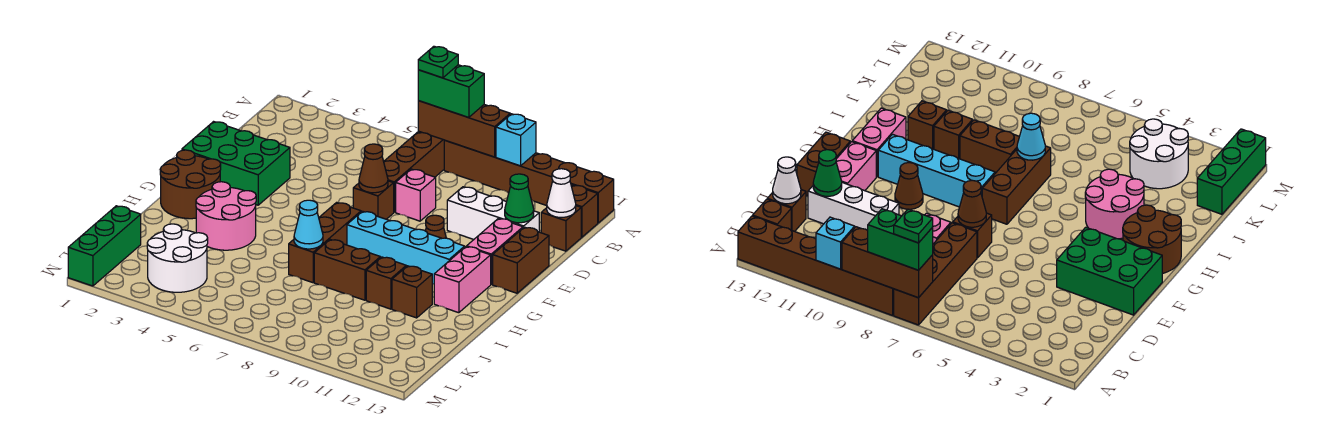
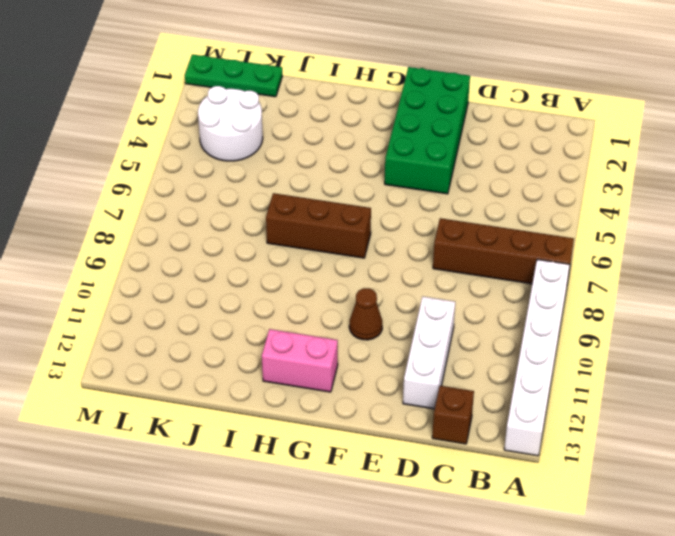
white 1x6 brick [504,259,570,456] -> brown 1x6 brick [444,140,614,223]
green 2x4 brick [385,67,470,194] -> green 2x3 brick [182,122,290,205]
green 1x3 plate [185,54,282,97] -> green 1x3 brick [68,206,141,286]
none -> brown 1x1 brick [572,185,598,237]
none -> pink 1x1 brick [396,169,436,221]
none -> brown 1x1 brick [353,181,394,219]

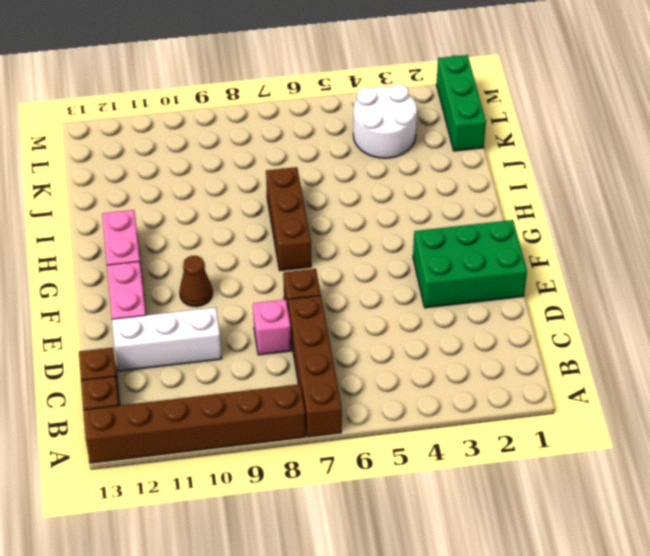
none -> brown 1x2 brick [493,227,549,293]
none -> brown 2x2 round brick [160,150,221,219]
none -> cyan 1x4 brick [347,211,465,284]

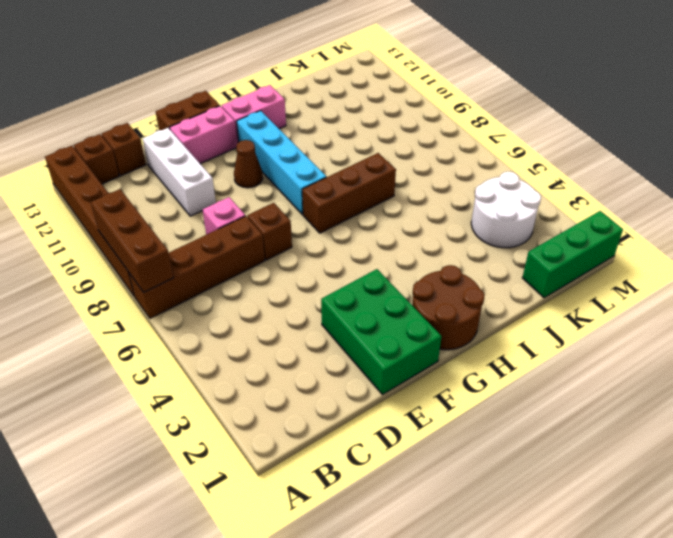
none -> pink 2x2 round brick [196,182,256,250]
none -> brown 1x2 brick [314,240,380,300]
none -> brown 1x1 brick [366,257,406,309]

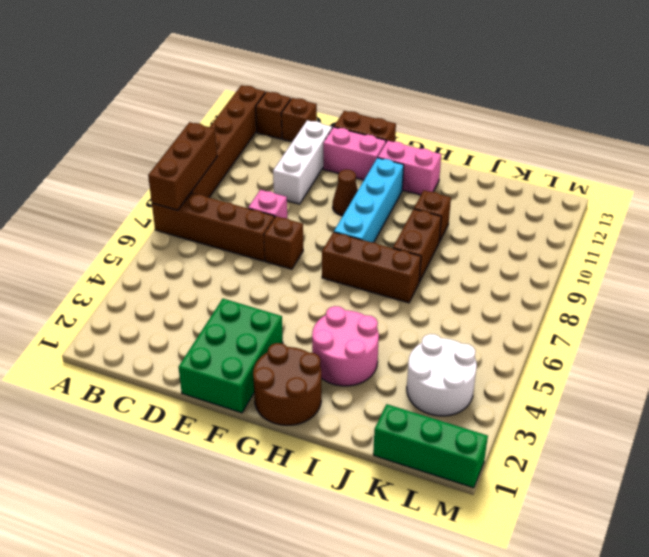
none -> brown 1x1 brick [392,266,432,318]
none -> cyan 1x1 brick [496,114,536,166]
none -> white 1x1 cone [547,169,576,217]

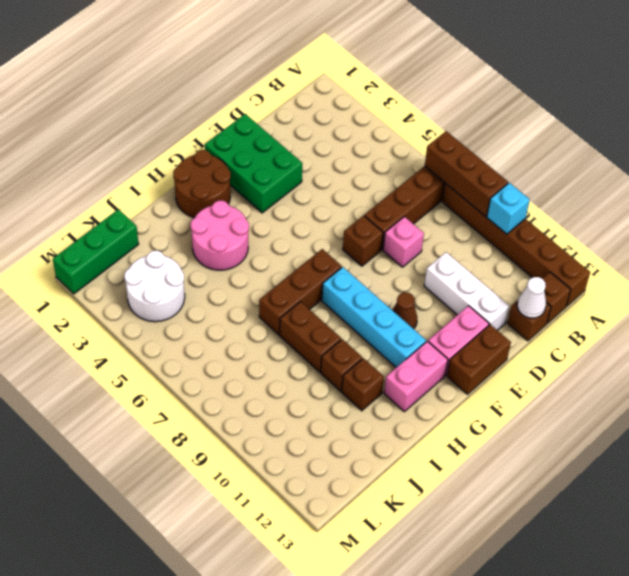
none -> green 1x1 cone [505,174,534,223]
none -> brown 1x1 cone [359,144,388,193]
none -> cyan 1x1 cone [294,200,323,249]

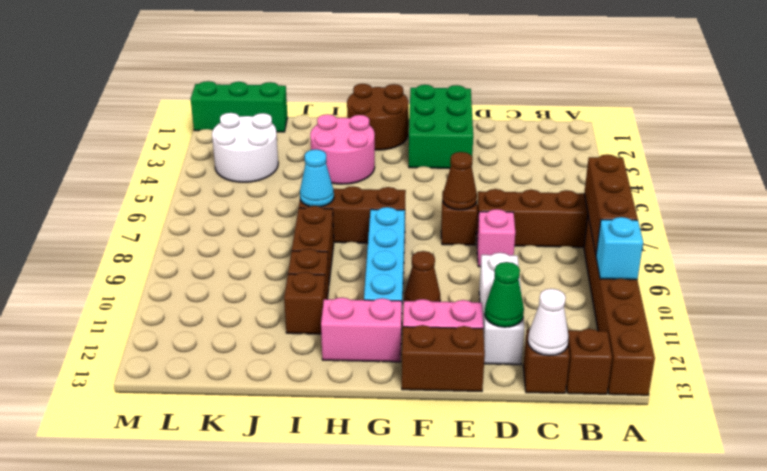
none -> green 1x2 brick [418,65,484,118]
none -> green 1x1 plate [418,46,458,78]

